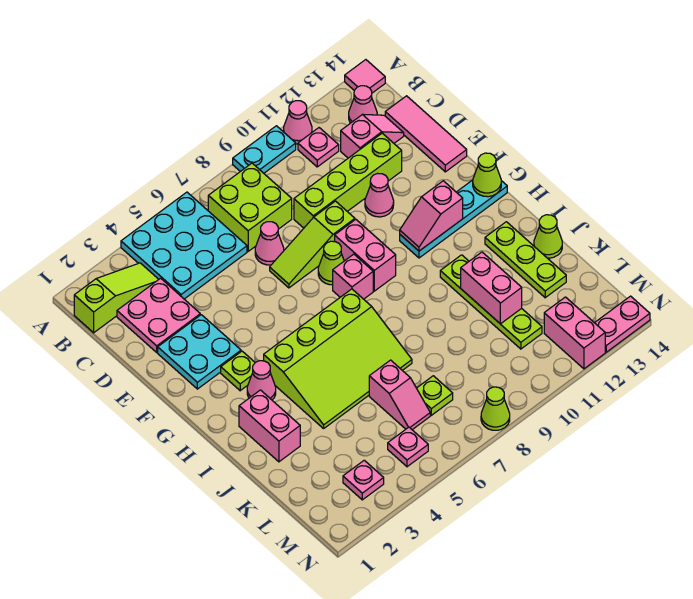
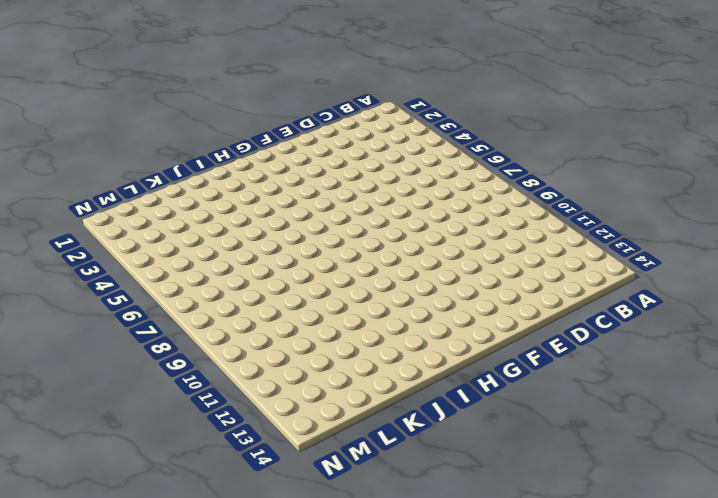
none -> cyan 3x3 plate [121,192,247,299]
none -> cyan 1x2 plate [233,126,296,173]
none -> pink 1x1 cone [284,101,312,144]
none -> pink 1x1 tile [345,60,385,93]

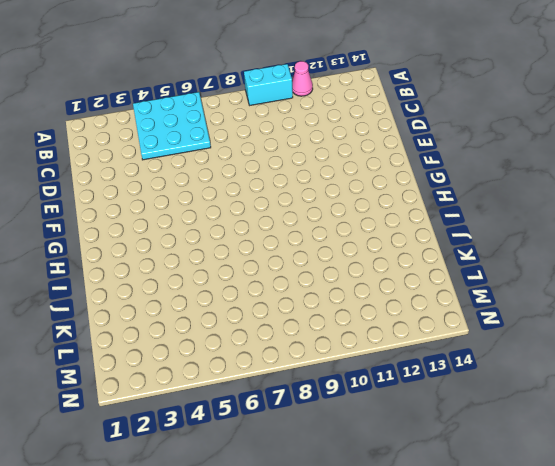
cyan 1x2 brick [244,64,293,105] -> cyan 1x2 plate [233,126,296,173]
none -> pink 1x1 tile [345,60,385,93]
none -> lime 1x3 slope [74,263,159,333]
none -> lime 2x2 brick [208,163,292,251]
none -> pink 1x1 plate [298,128,339,167]

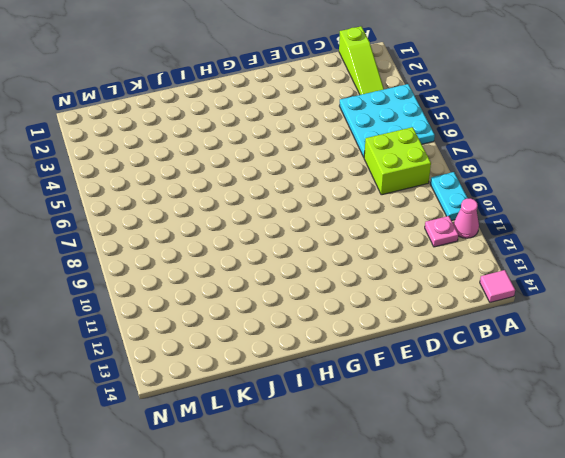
none -> pink 1x1 cone [349,86,377,123]
none -> pink 2x2 plate [117,278,200,352]
none -> pink 1x2 slope [341,115,404,158]
none -> pink 1x3 tile [385,96,467,172]

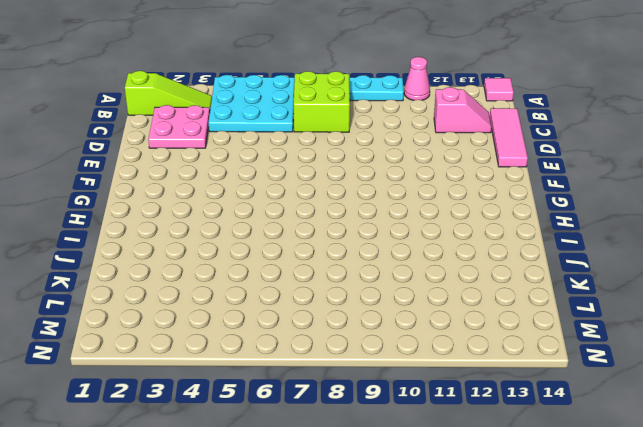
none -> pink 1x1 plate [298,128,339,167]
none -> pink 1x1 cone [349,86,377,123]
none -> pink 1x1 cone [255,222,284,265]
none -> lime 1x4 brick [294,133,402,228]

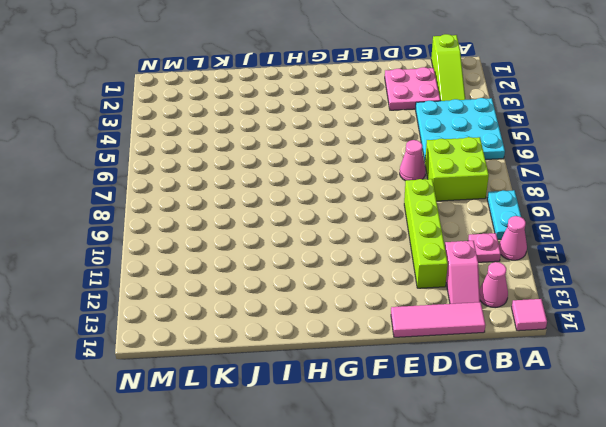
none -> cyan 2x2 plate [158,315,241,389]
none -> lime 1x3 slope [270,201,355,288]
none -> pink 1x1 cone [365,173,394,217]
none -> lime 1x1 cone [318,241,344,285]

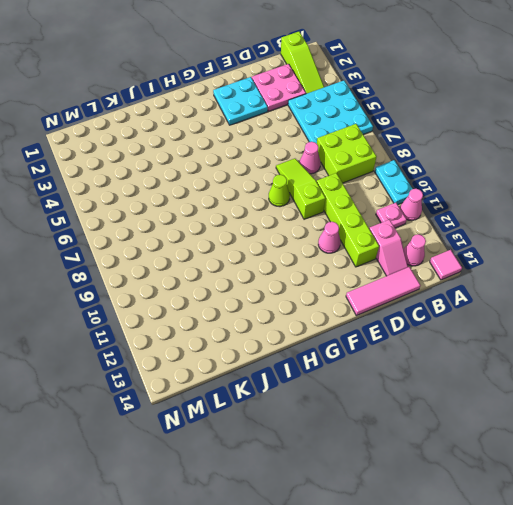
none -> pink 1x2 brick [335,219,396,291]
none -> lime 1x1 plate [221,351,255,391]
none -> pink 1x1 brick [333,254,373,299]
none -> cyan 1x4 plate [400,180,507,258]

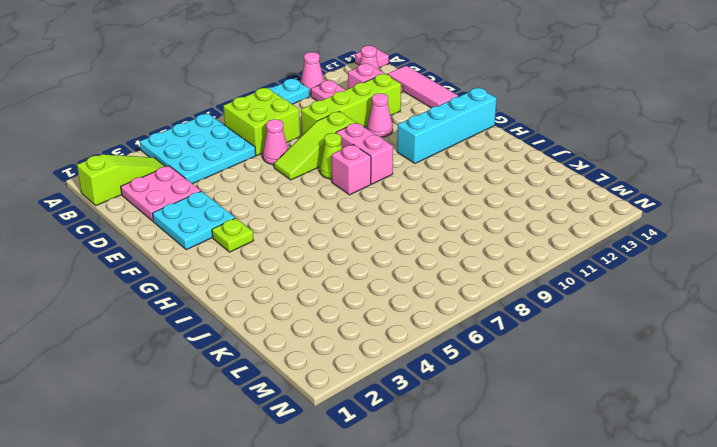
cyan 1x4 brick [397,88,497,163] -> cyan 1x4 plate [400,180,507,258]
none -> pink 1x1 cone [247,361,276,400]
none -> lime 3x4 slope [264,289,412,428]
none -> pink 1x2 brick [239,390,300,462]
none -> lime 1x4 plate [440,255,542,349]

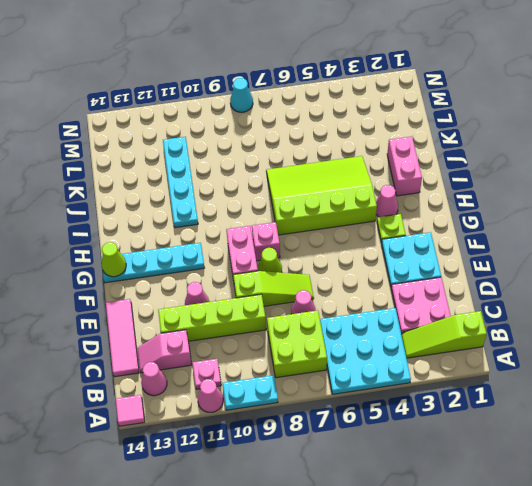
cyan 1x4 plate [163,137,198,228] -> lime 1x4 plate [440,255,542,349]
cyan 1x1 cone [230,78,253,112] -> lime 1x1 cone [481,387,510,430]
none -> lime 1x3 plate [485,222,566,298]
none -> lime 1x1 cone [534,215,562,258]
none -> pink 1x2 slope [369,360,430,430]
none -> lime 1x1 plate [417,376,453,415]

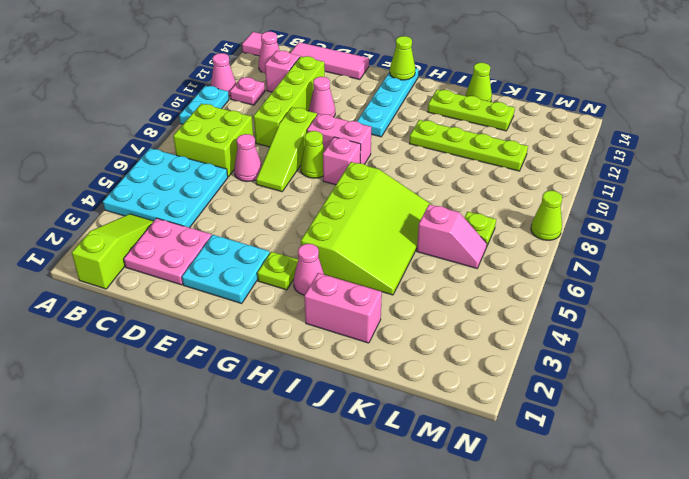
none -> pink 1x1 plate [343,460,384,500]
none -> pink 1x1 plate [388,427,428,467]
none -> pink 1x2 brick [544,297,605,369]
none -> pink 1x2 plate [595,296,650,352]

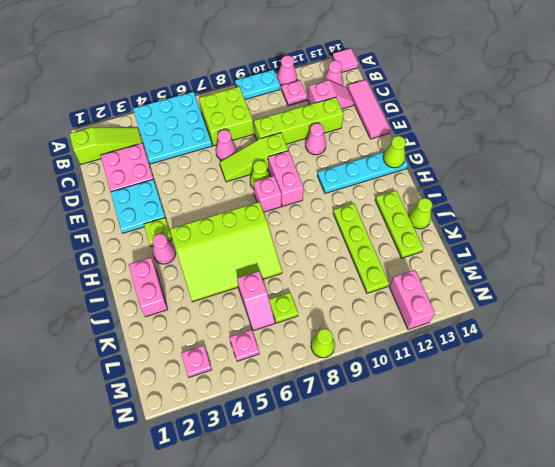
none -> pink 1x2 plate [595,296,650,352]
none -> pink 1x2 slope [400,181,463,251]
none -> pink 1x2 brick [461,252,522,324]

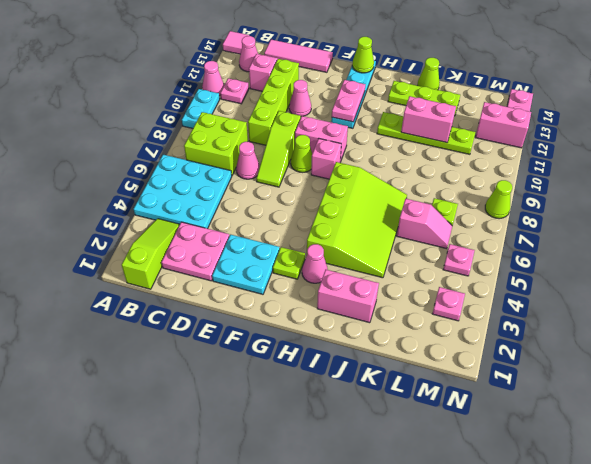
pink 1x2 plate [332,80,365,122] -> pink 1x2 slope [400,181,463,251]

